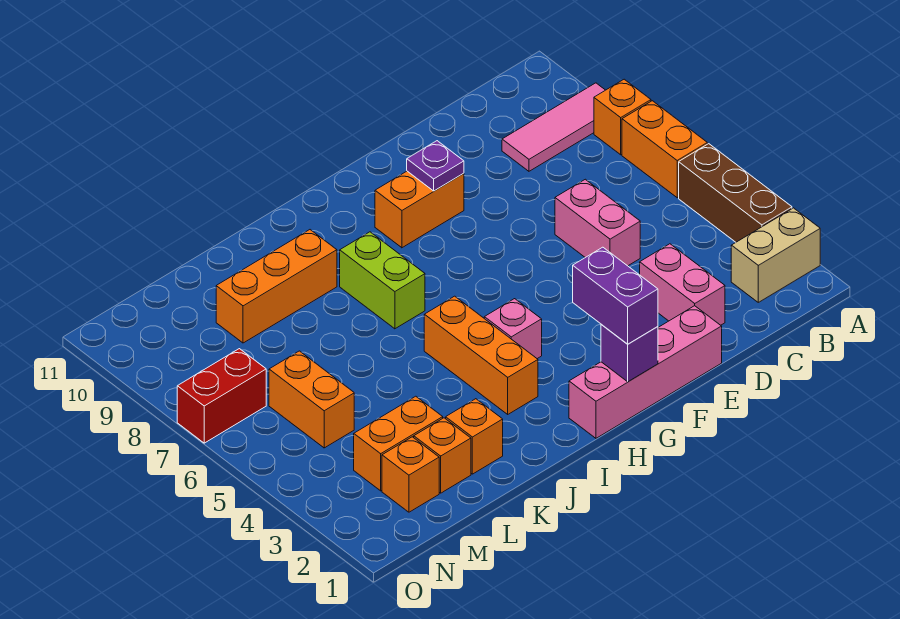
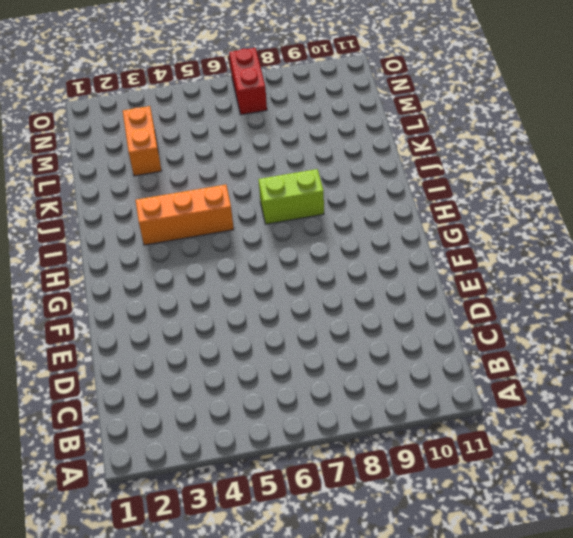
none -> tan 1x2 brick [731,208,820,302]
none -> brown 1x3 brick [679,144,792,242]
none -> orange 1x2 brick [622,101,707,198]

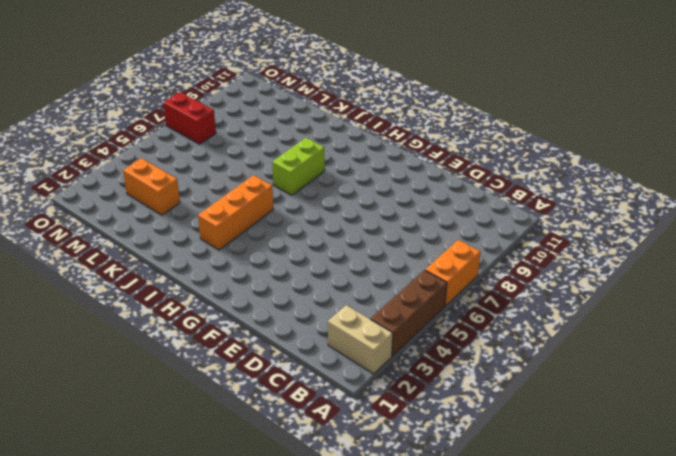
none -> orange 1x1 brick [594,79,651,155]
none -> pink 1x3 tile [502,83,605,171]
none -> pink 1x2 brick [640,244,725,325]

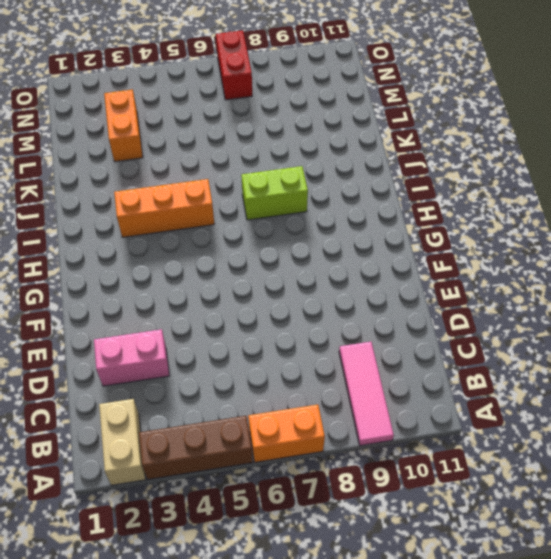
none -> orange 1x1 brick [594,79,651,155]
none -> pink 1x2 brick [555,179,640,266]
none -> pink 1x4 brick [569,306,722,438]

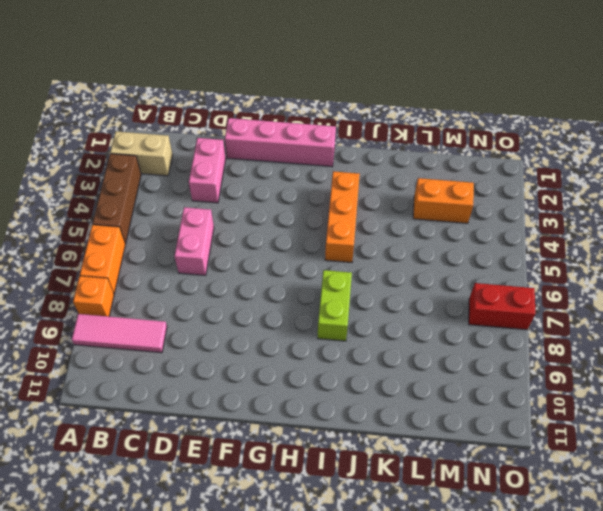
none -> orange 1x2 brick [375,171,464,248]
none -> pink 1x1 brick [484,299,542,359]
none -> orange 1x3 brick [216,230,337,343]

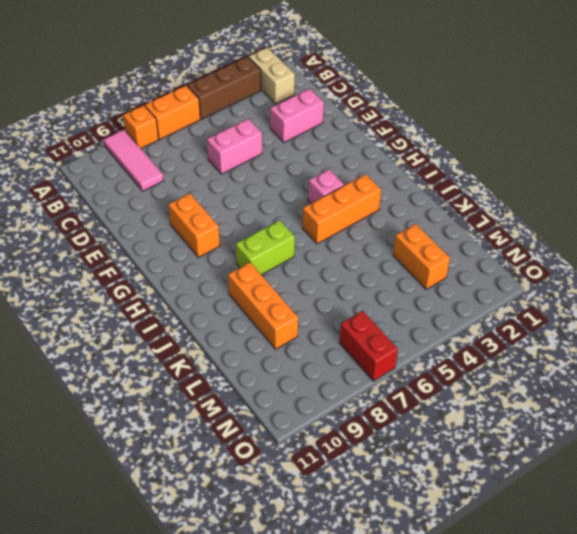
none -> pink 1x4 brick [569,306,722,438]
none -> orange 1x1 brick [446,399,503,474]
none -> orange 1x1 brick [414,418,471,493]

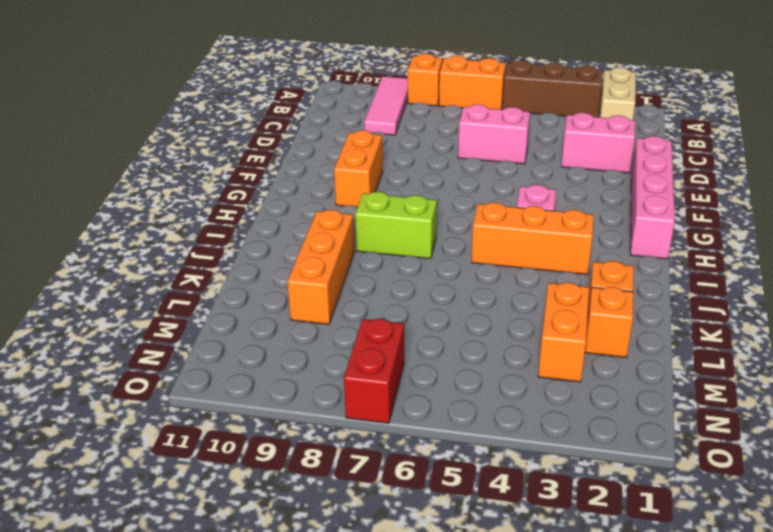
none -> orange 1x1 brick [382,437,439,512]
none -> orange 1x2 brick [269,351,354,448]
none -> purple 1x1 plate [407,141,464,191]

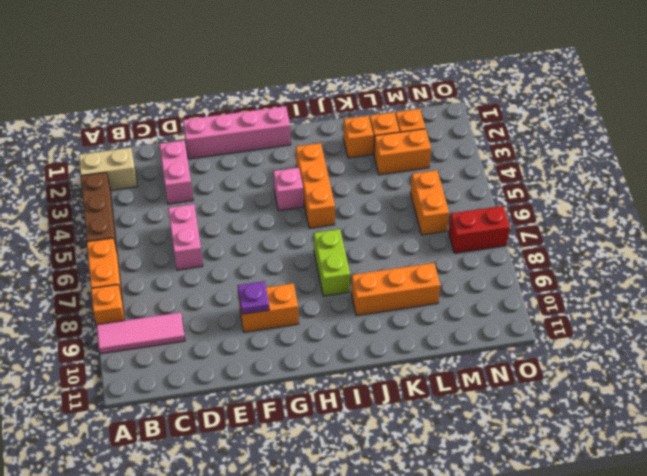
none -> purple 1x1 brick [601,324,658,382]
none -> purple 1x2 brick [573,247,658,344]

